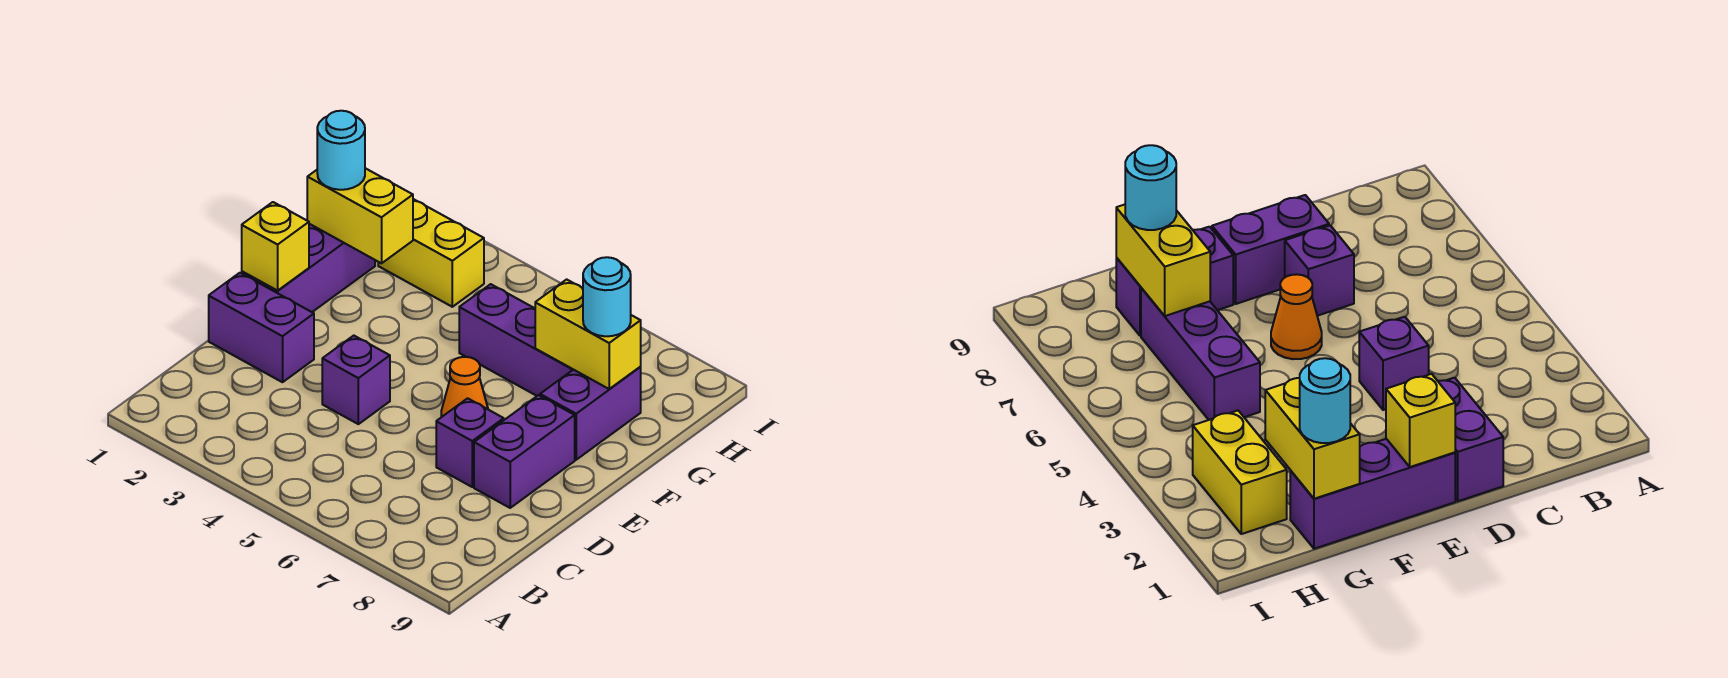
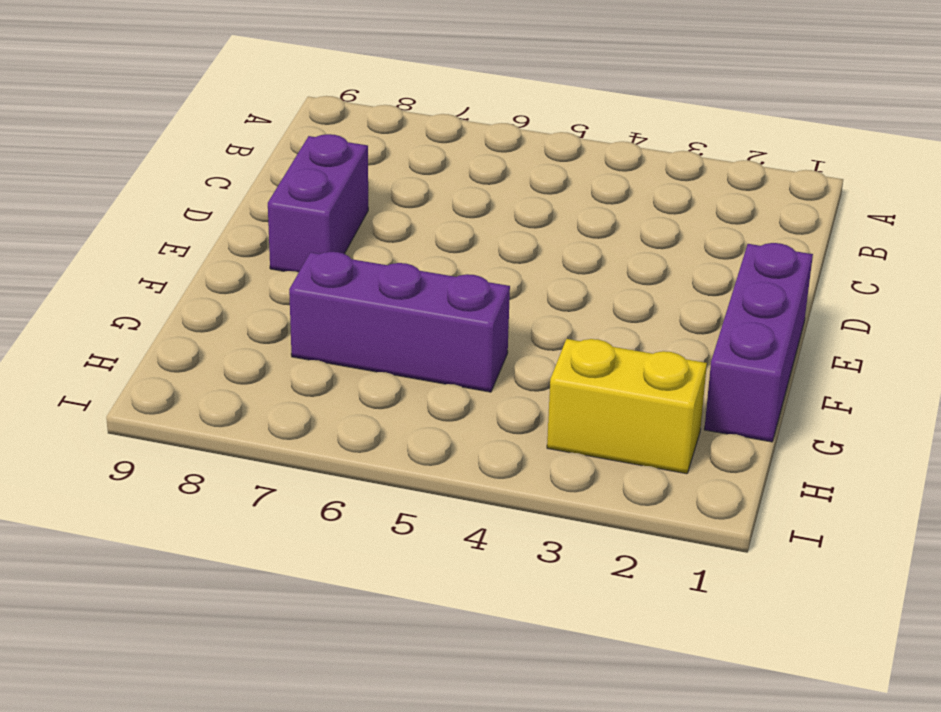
none -> purple 1x2 brick [209,273,314,382]
none -> purple 1x1 brick [322,336,390,424]
none -> purple 1x1 brick [436,398,504,487]

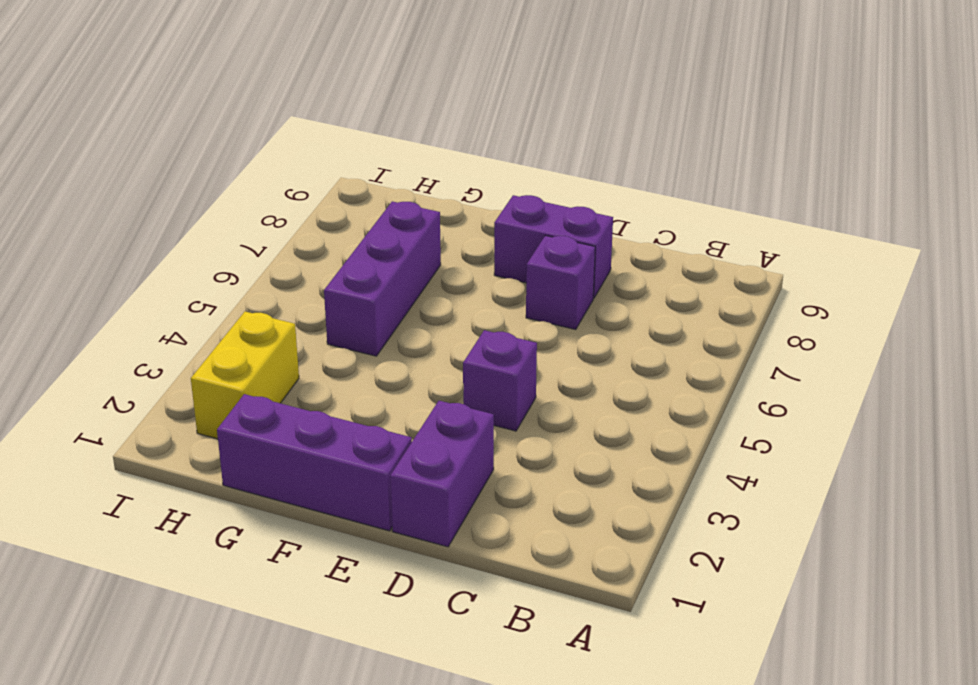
none -> orange 1x1 cone [441,357,488,417]
none -> purple 1x2 brick [540,367,641,460]
none -> yellow 1x1 brick [242,202,309,291]

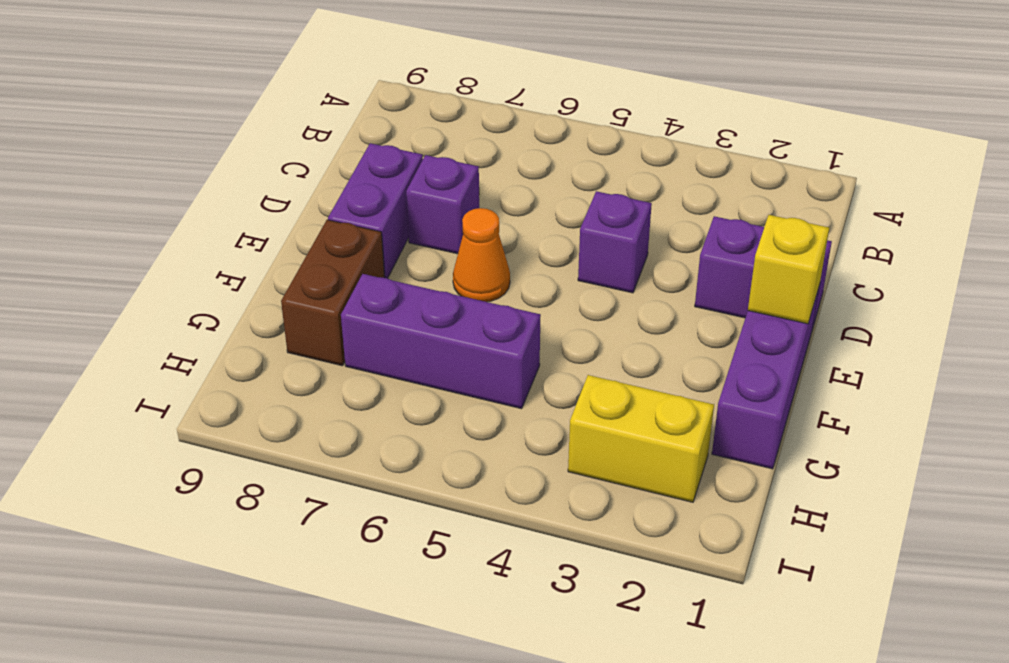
brown 1x2 brick [281,220,385,366] -> purple 1x2 brick [540,367,641,460]
none -> yellow 1x2 brick [307,168,413,263]
none -> yellow 1x2 brick [535,279,641,389]
none -> cyan 1x1 round brick [317,111,365,190]

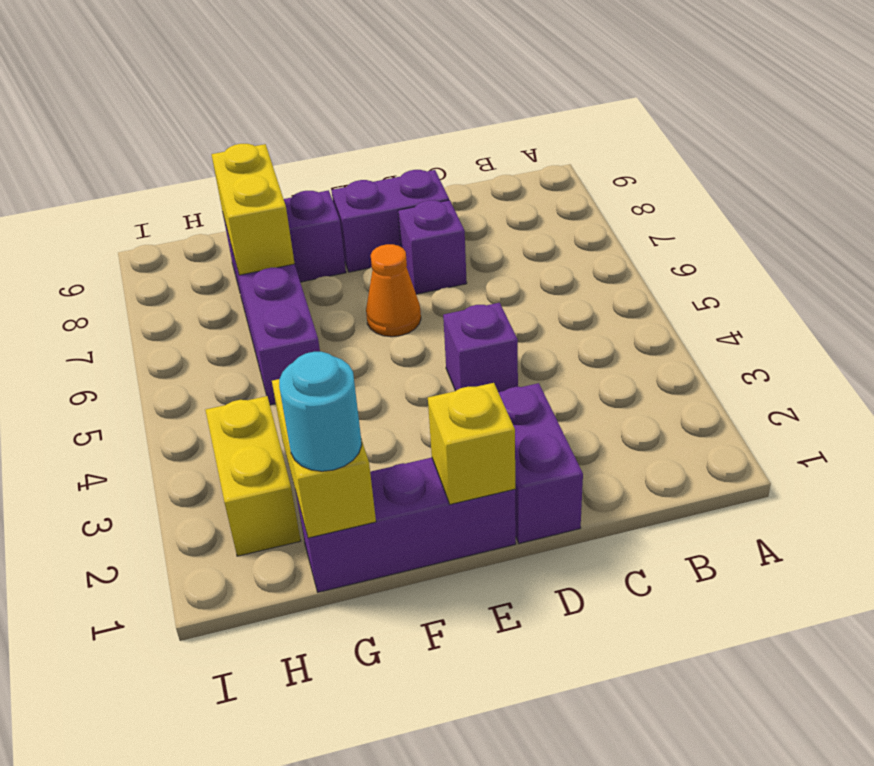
none -> cyan 1x1 round brick [583,257,631,336]

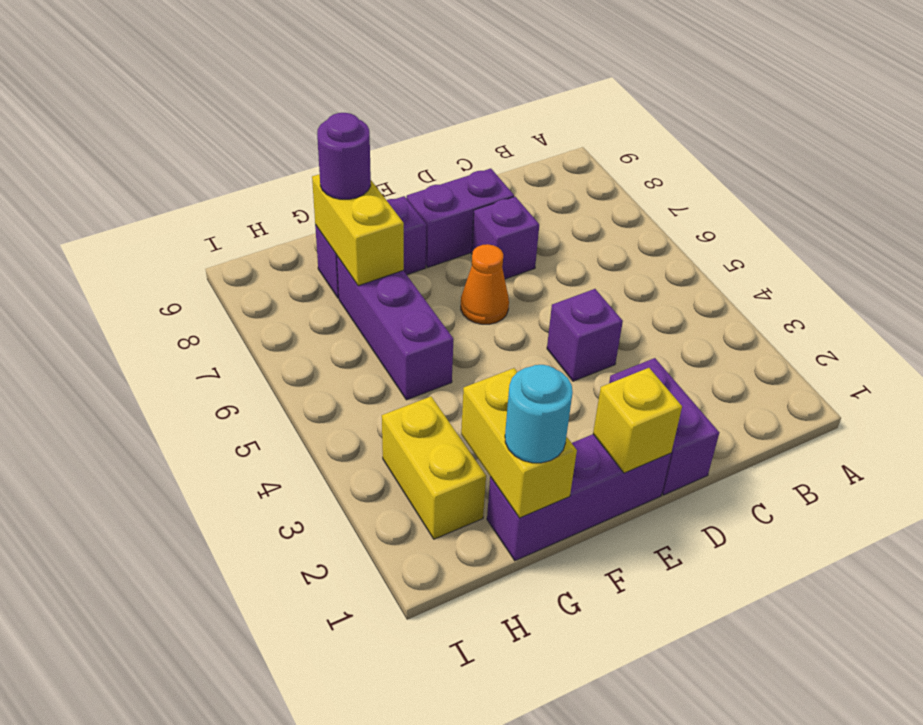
purple 1x1 round brick [317,113,371,199] -> cyan 1x1 round brick [583,257,631,336]

